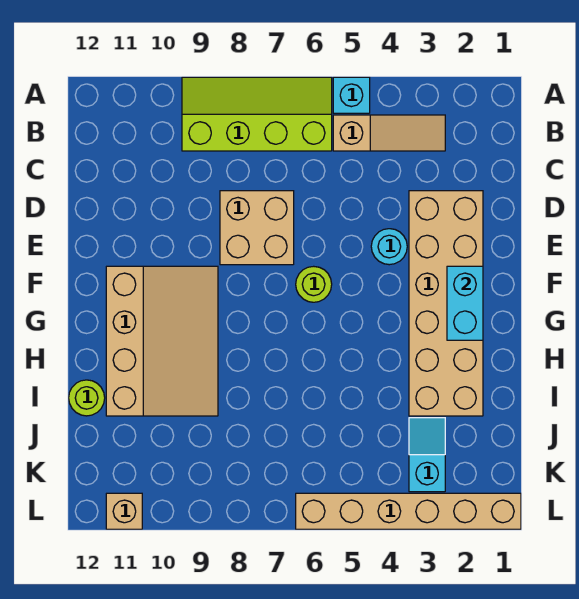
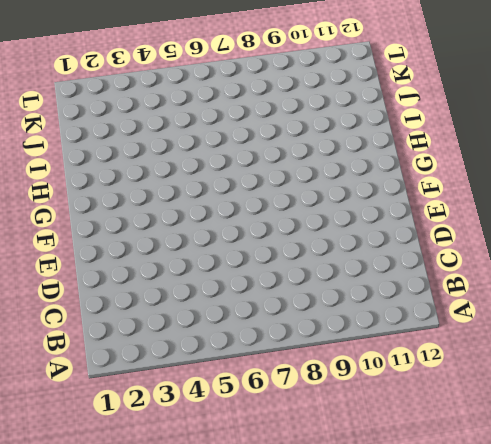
none -> cyan 1x1 brick [333,77,370,113]
none -> lime 2x4 slope [182,77,332,151]
none -> tan 1x3 slope [333,115,445,151]

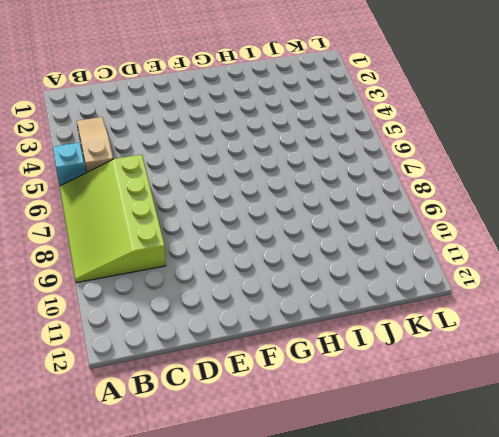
lime 3x4 slope [60,155,166,283] -> lime 2x4 slope [182,77,332,151]
none -> tan 2x6 brick [409,191,483,416]
none -> tan 2x2 brick [220,191,294,265]
none -> cyan 1x1 round brick [371,229,407,265]

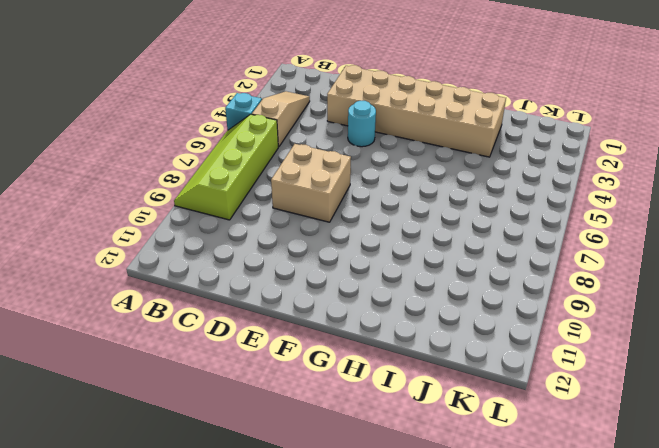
none -> lime 1x1 round brick [296,266,332,302]
none -> tan 3x4 slope [106,266,218,416]
none -> lime 1x1 round brick [69,380,105,416]

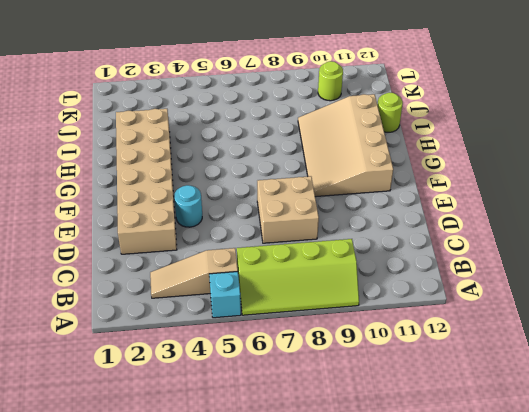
lime 1x1 round brick [318,61,343,101] -> lime 1x1 round brick moved to [296,266,332,302]
none -> cyan 1x2 slope [409,418,445,492]
none -> tan 1x6 brick [296,493,521,529]
none -> tan 1x1 brick [106,493,142,529]

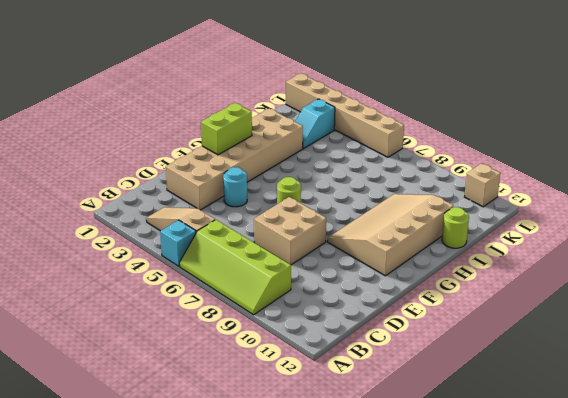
lime 1x2 brick [201,103,252,155] -> cyan 1x2 brick [447,266,483,340]

